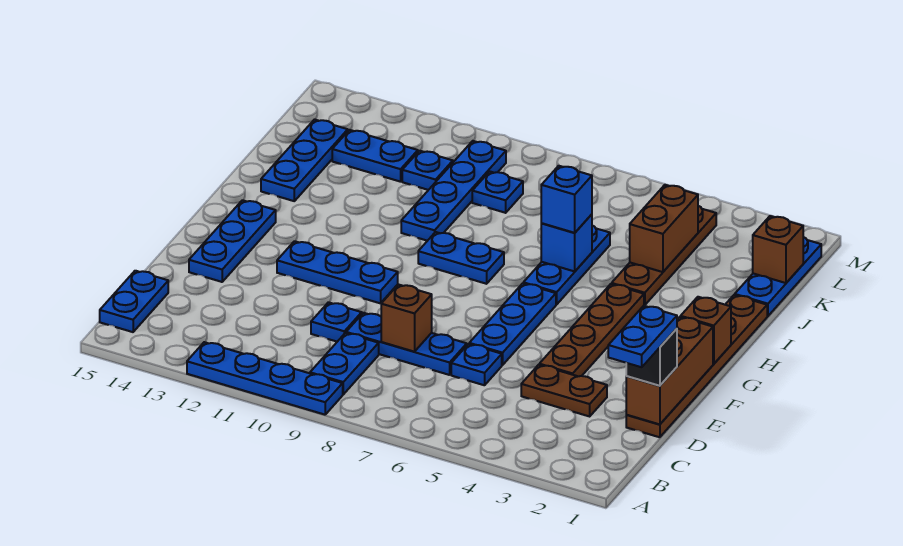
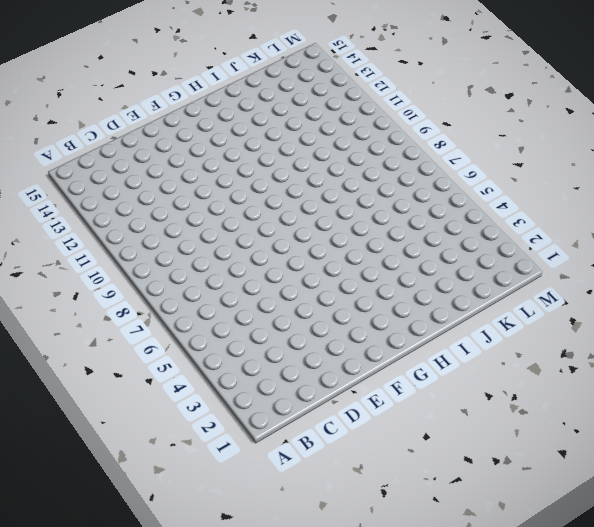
none -> blue 1x4 plate [187,342,343,415]
none -> blue 1x2 plate [310,333,379,394]
none -> blue 1x2 plate [100,271,168,332]
none -> brown 1x6 plate [626,295,767,437]

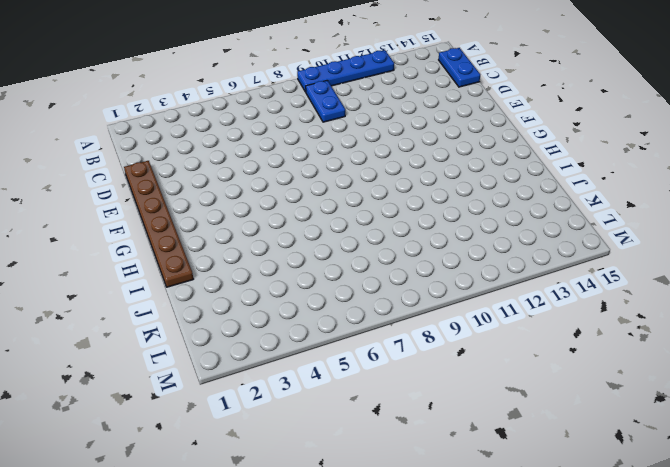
none -> brown 1x2 plate [521,365,607,416]
none -> blue 1x1 plate [451,344,502,385]
none -> blue 1x3 plate [346,313,467,375]
none -> blue 1x1 plate [311,302,362,342]

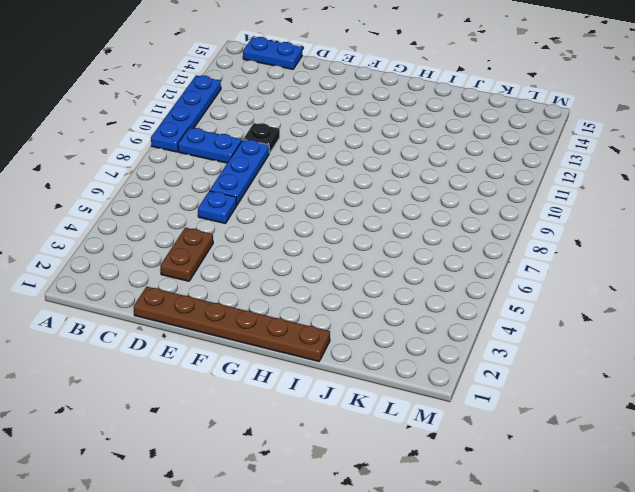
black 1x1 plate [244,123,280,153] -> blue 1x1 plate [311,302,362,342]
none -> brown 1x4 plate [539,284,644,376]
none -> blue 1x3 plate [469,283,556,365]
none -> blue 1x3 plate [189,200,276,282]
none -> blue 1x3 plate [277,241,398,303]

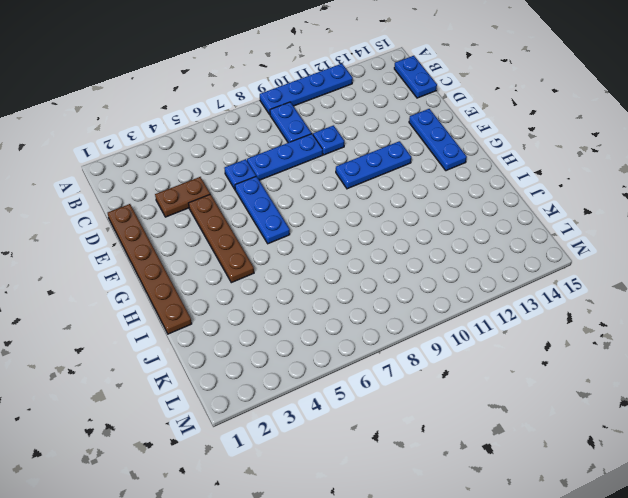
none -> blue 1x3 plate [523,226,610,305]
none -> blue 1x2 plate [418,232,504,284]
none -> brown 1x4 plate [612,206,716,305]
none -> blue 1x4 plate [401,141,506,241]

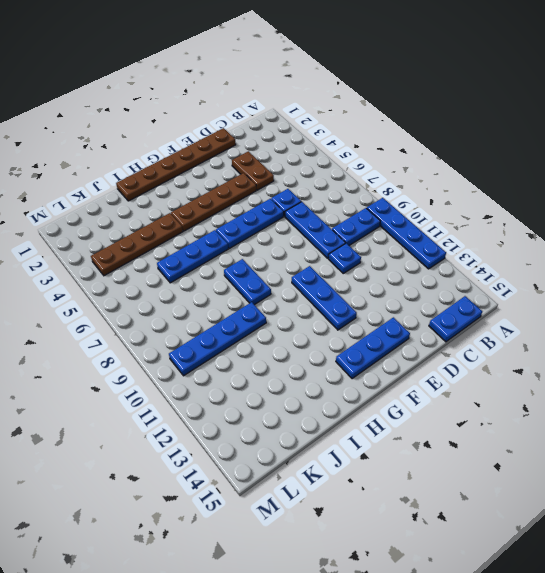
none -> blue 1x3 plate [261,119,348,201]
none -> blue 1x3 plate [735,237,821,316]
none -> blue 1x1 plate [472,171,523,213]
none -> blue 1x1 plate [402,151,453,190]

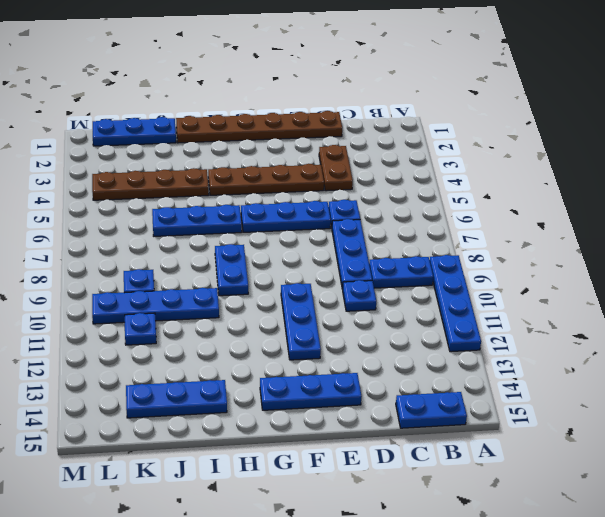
none -> blue 1x2 plate [332,130,418,182]
none -> brown 1x3 brick [626,317,713,425]
none -> brown 1x1 brick [381,285,432,352]
none -> brown 1x1 brick [681,297,731,364]

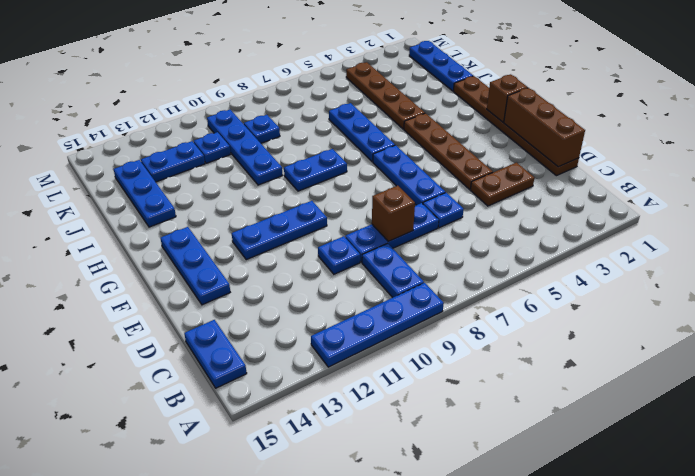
none -> blue 1x1 brick [541,214,592,271]
none -> brown 1x2 brick [630,185,698,272]
none -> brown 1x1 brick [753,216,803,283]
none -> black 1x1 brick [626,329,677,386]

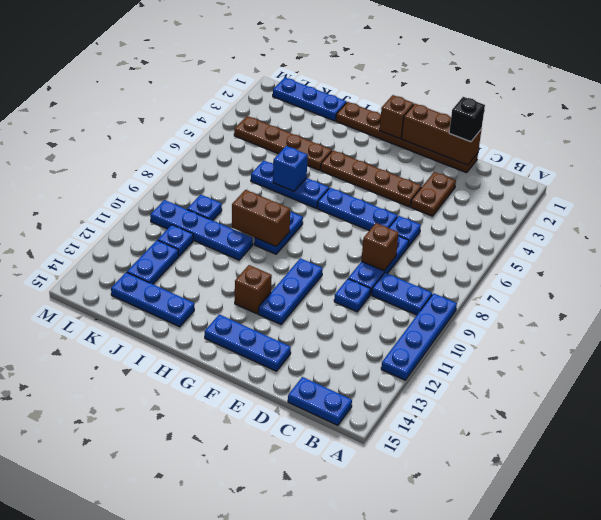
brown 1x1 brick [235,265,272,314] -> brown 1x1 brick moved to [753,216,803,283]
brown 1x2 brick [232,190,290,247] -> brown 1x2 brick moved to [630,185,698,272]
none -> blue 1x1 brick [541,166,592,233]
none -> blue 1x2 plate [608,306,677,367]

